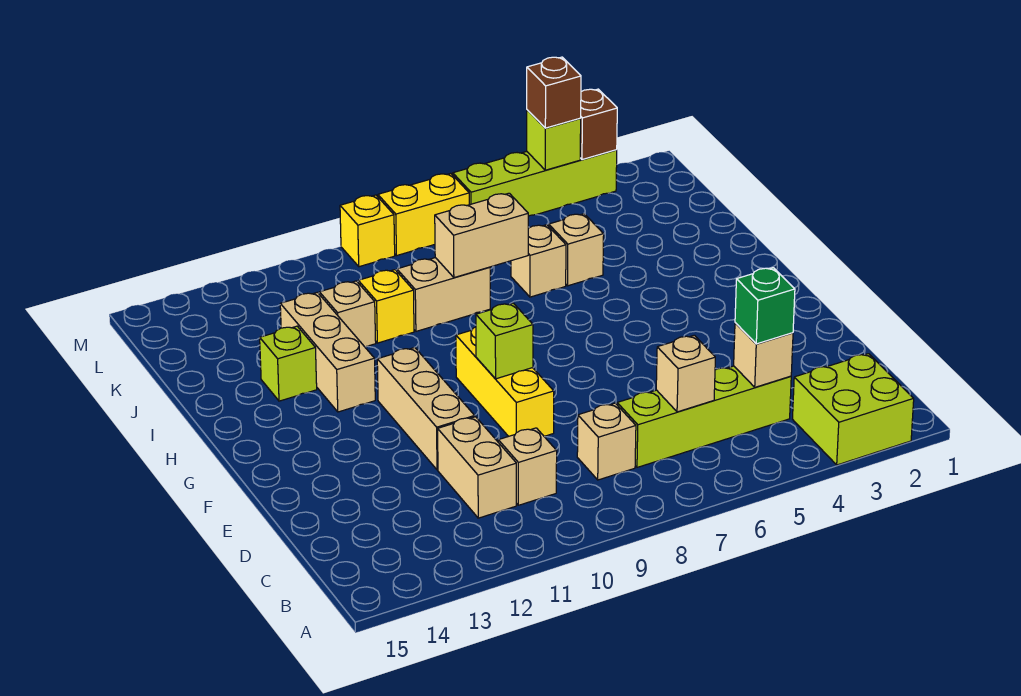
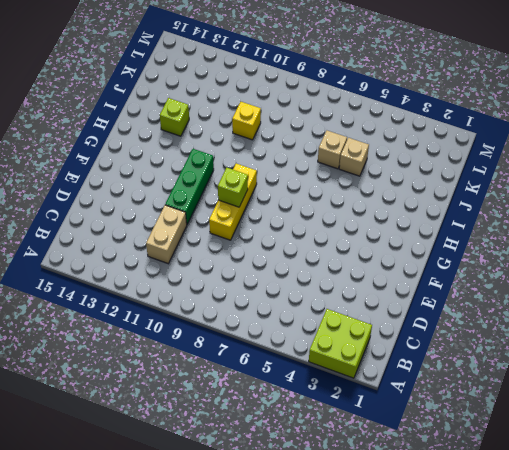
green 1x3 brick [165,149,214,224] -> tan 1x3 brick [377,347,475,470]
none -> lime 1x4 brick [617,366,791,467]
none -> tan 1x1 brick [577,403,636,480]
none -> tan 1x1 brick [498,428,557,505]

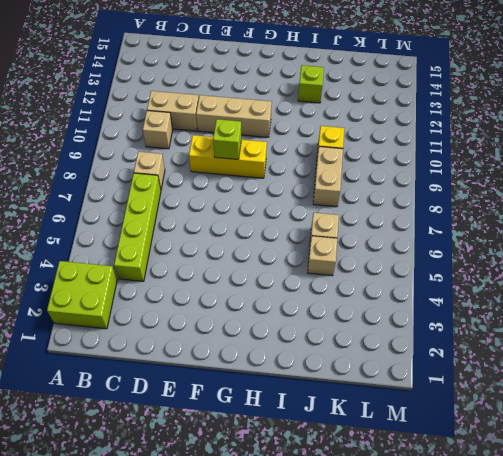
none -> tan 1x3 brick [280,292,375,412]
none -> tan 1x1 brick [319,281,376,347]
none -> lime 1x4 brick [453,150,617,216]

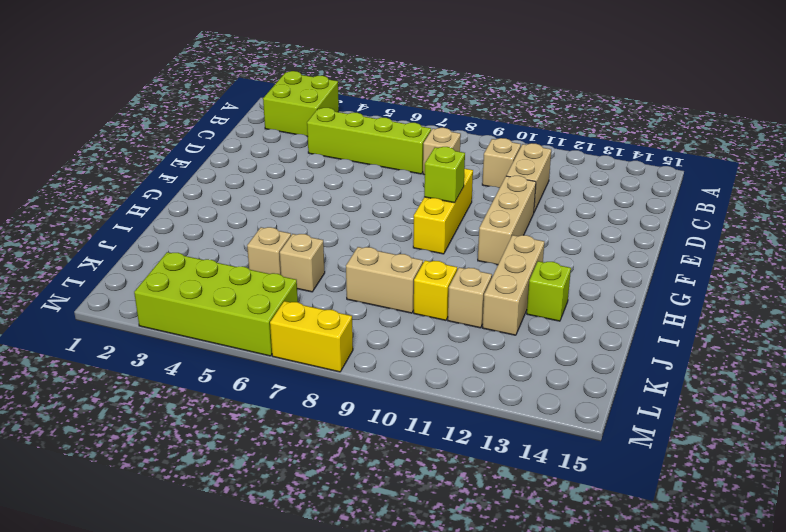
lime 2x4 brick [134,252,298,356] -> lime 1x4 brick [453,150,617,216]
none -> yellow 1x1 brick [340,195,395,267]
none -> tan 1x1 brick [734,323,793,387]
none -> tan 1x1 brick [656,335,715,412]

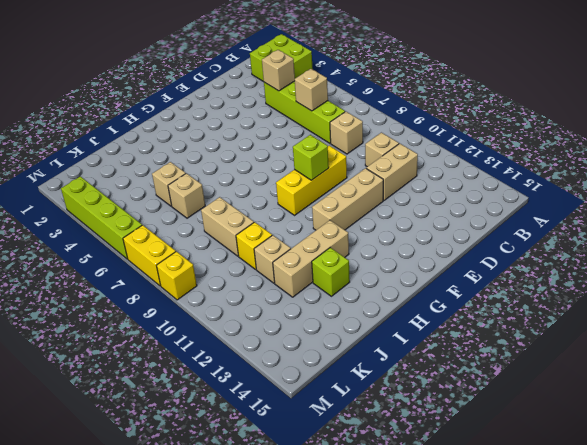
none -> tan 1x2 brick [435,193,528,278]
none -> brown 1x1 brick [580,89,617,160]
none -> lime 1x1 brick [527,110,581,170]

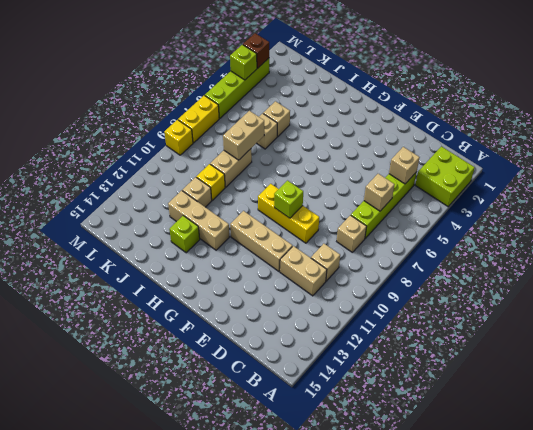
none -> green 1x1 brick [735,268,795,344]
none -> brown 1x1 brick [527,57,581,128]

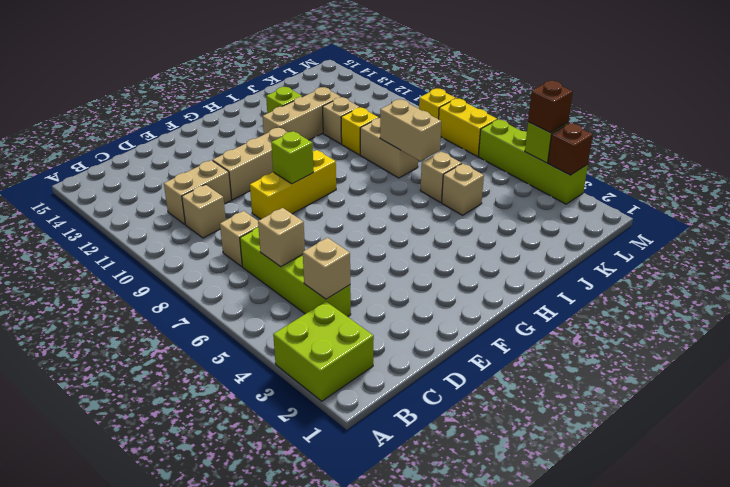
none -> green 1x1 brick [735,268,795,344]

